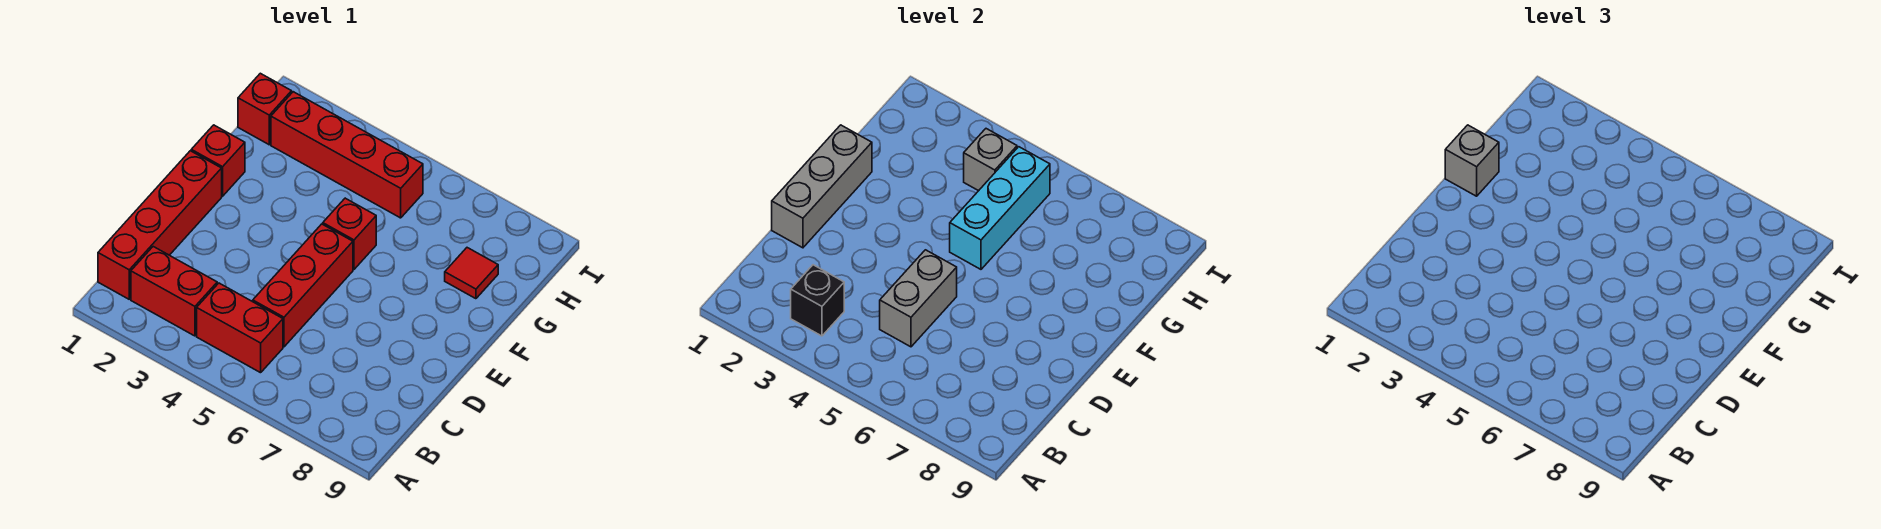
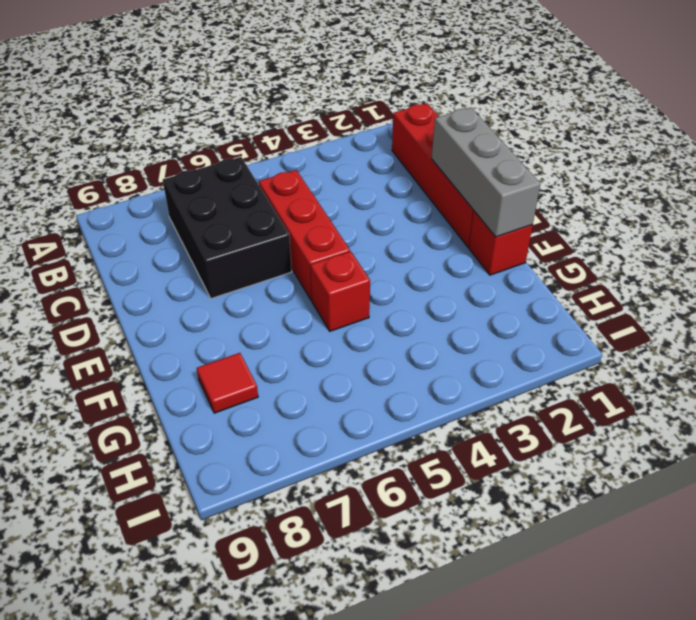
black 2x3 brick [163,157,292,299] -> none
none -> red 1x2 brick [131,247,217,336]
none -> red 1x2 brick [197,283,283,373]
none -> red 1x1 brick [238,73,292,145]

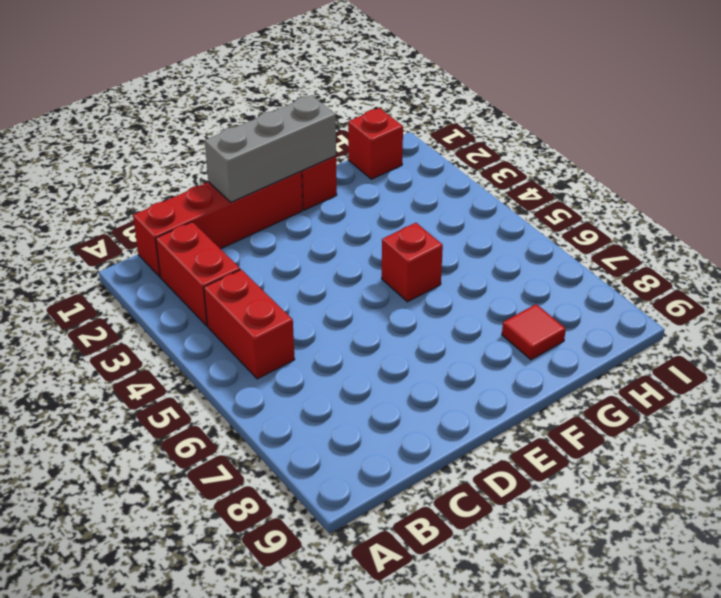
none -> red 1x3 brick [253,224,353,347]
none -> red 1x4 brick [271,92,423,218]
none -> black 1x1 brick [791,265,844,336]

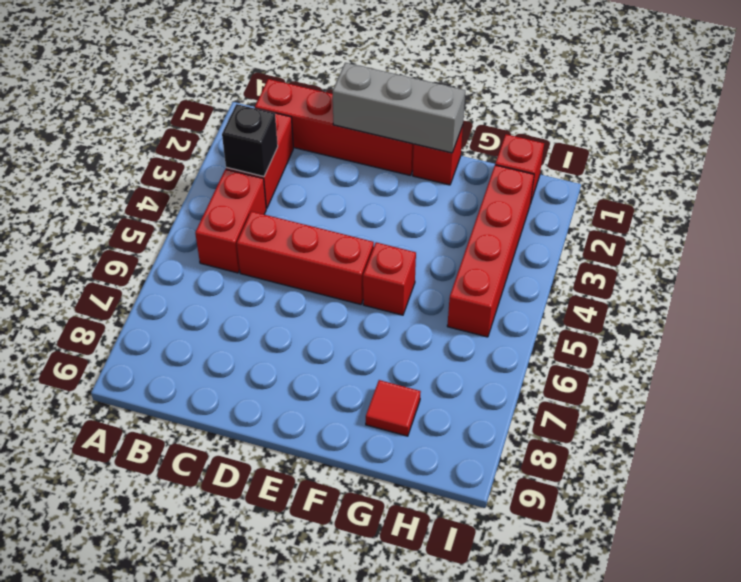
none -> grey 1x2 brick [880,250,957,347]
none -> cyan 1x3 brick [950,147,1050,269]
none -> grey 1x1 brick [964,129,1017,191]

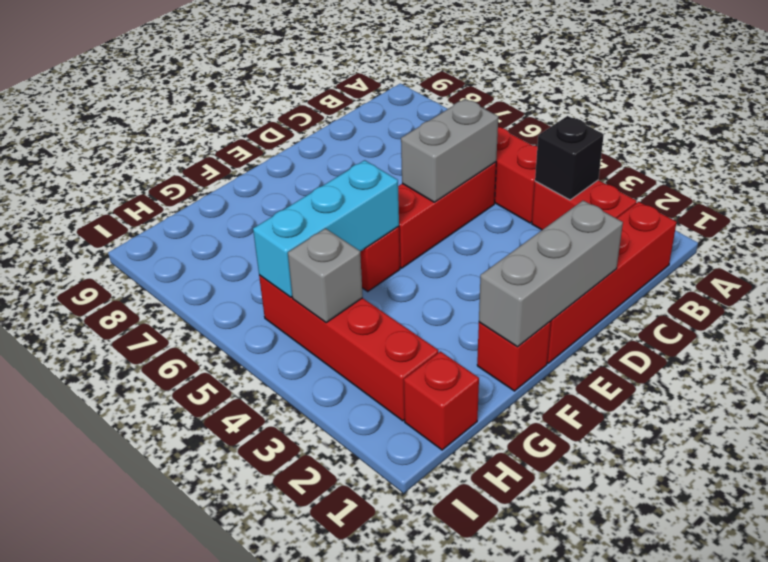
none -> red 1x1 tile [445,248,498,299]
none -> grey 1x1 brick [1445,125,1499,196]

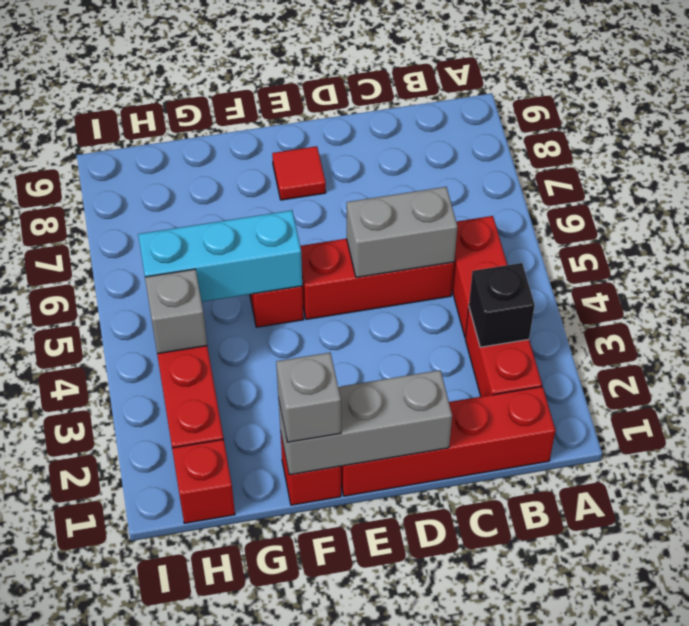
red 1x1 tile [272,146,326,200] -> red 1x1 tile moved to [445,248,498,299]

